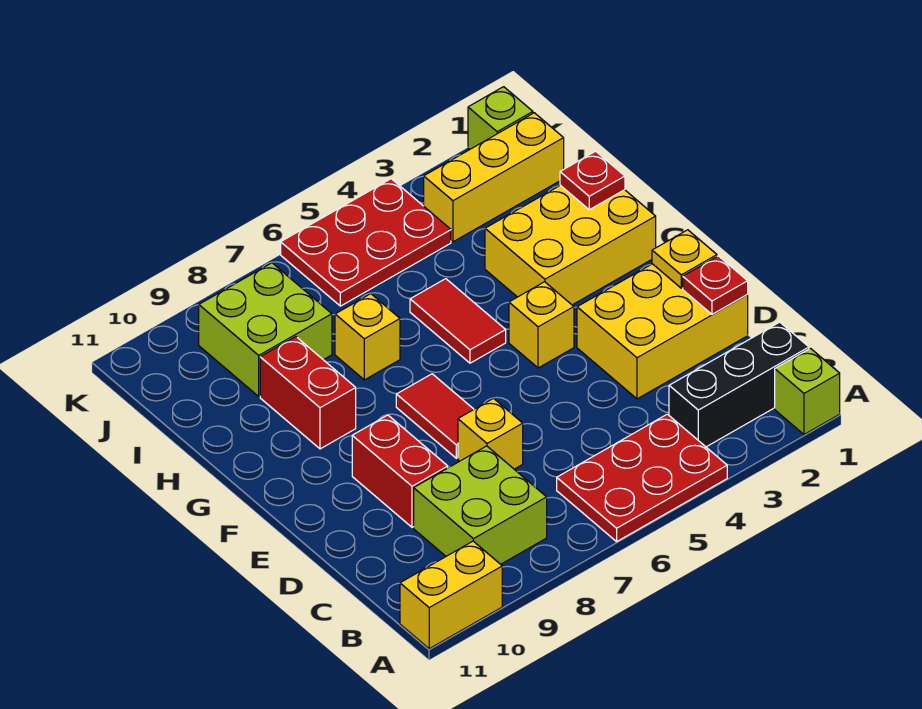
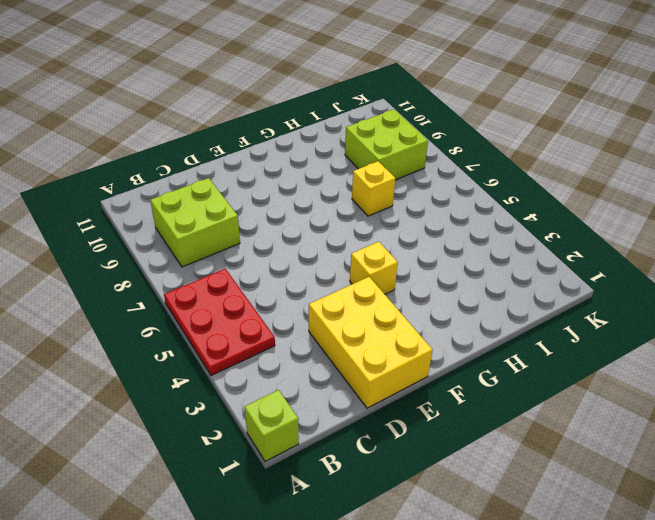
none -> yellow 1x2 brick [400,541,502,649]
none -> black 1x3 brick [669,322,809,447]
none -> yellow 1x1 brick [458,398,523,469]

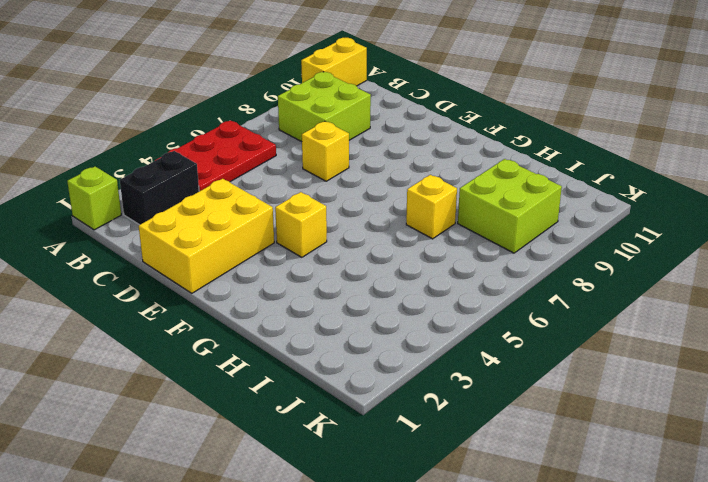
black 1x2 brick [120,151,199,225] -> black 1x3 brick [669,322,809,447]
none -> red 1x2 brick [352,415,448,527]
none -> red 1x2 tile [396,374,474,458]
none -> yellow 2x3 brick [485,185,656,305]

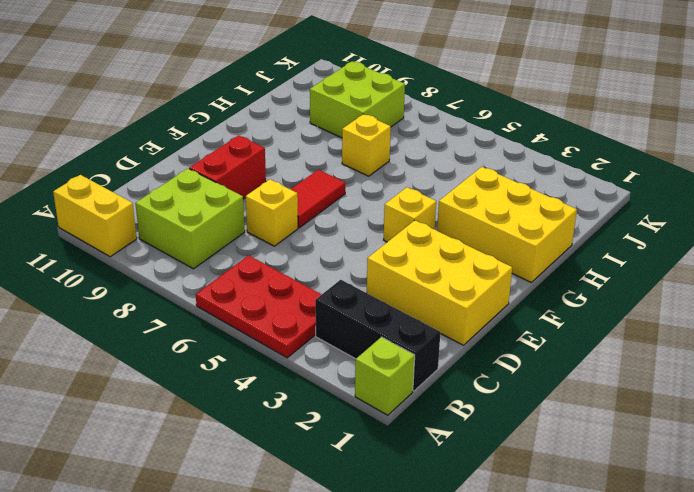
none -> red 1x2 tile [410,279,506,363]
none -> red 1x2 brick [260,337,356,449]
none -> yellow 1x3 brick [424,113,564,242]

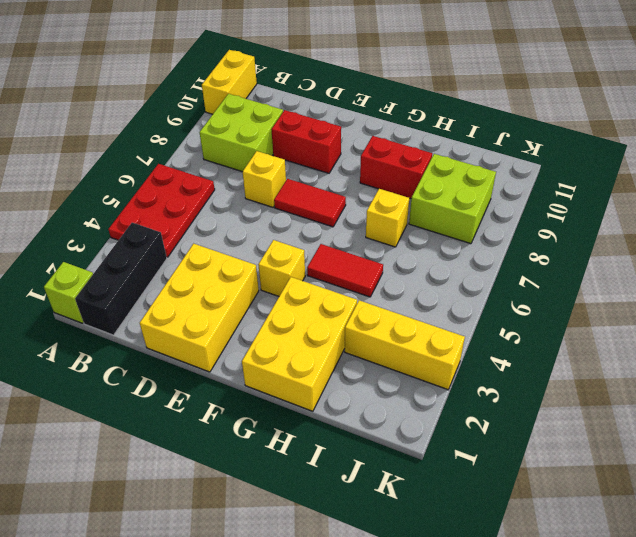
yellow 1x3 brick [345,300,465,390] -> yellow 1x3 brick turned to [424,113,564,242]
none -> red 2x3 plate [281,179,451,306]
none -> lime 1x1 brick [468,87,533,149]
none -> red 1x1 plate [683,256,748,314]

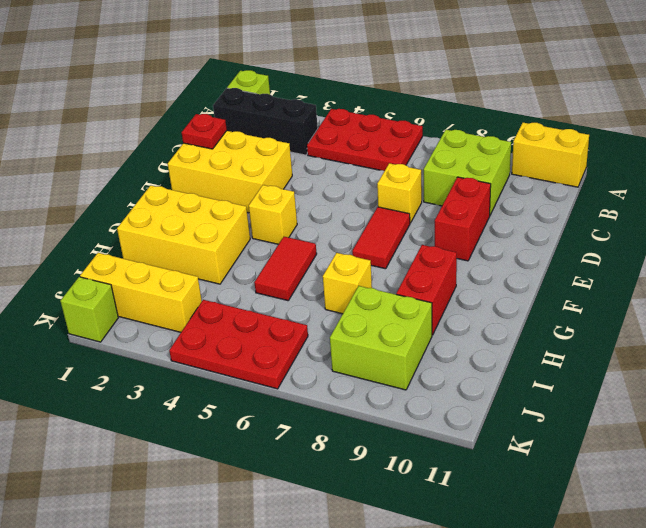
none -> yellow 1x1 plate [652,230,717,288]
none -> red 1x1 plate [560,151,625,210]

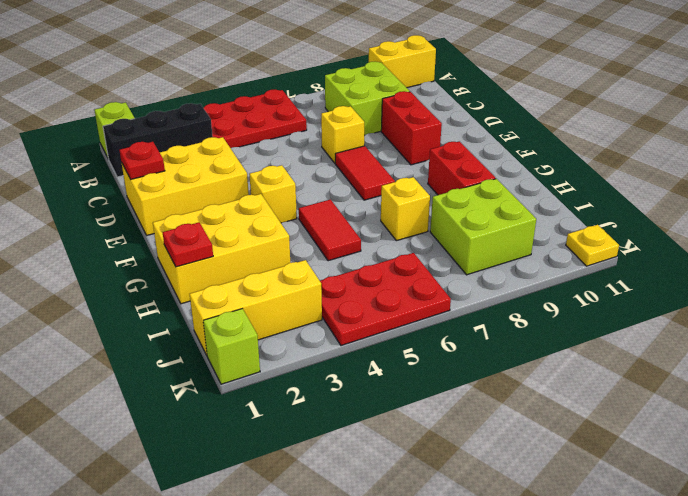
yellow 1x1 plate [566,225,619,266] -> yellow 1x1 plate moved to [652,230,717,288]

